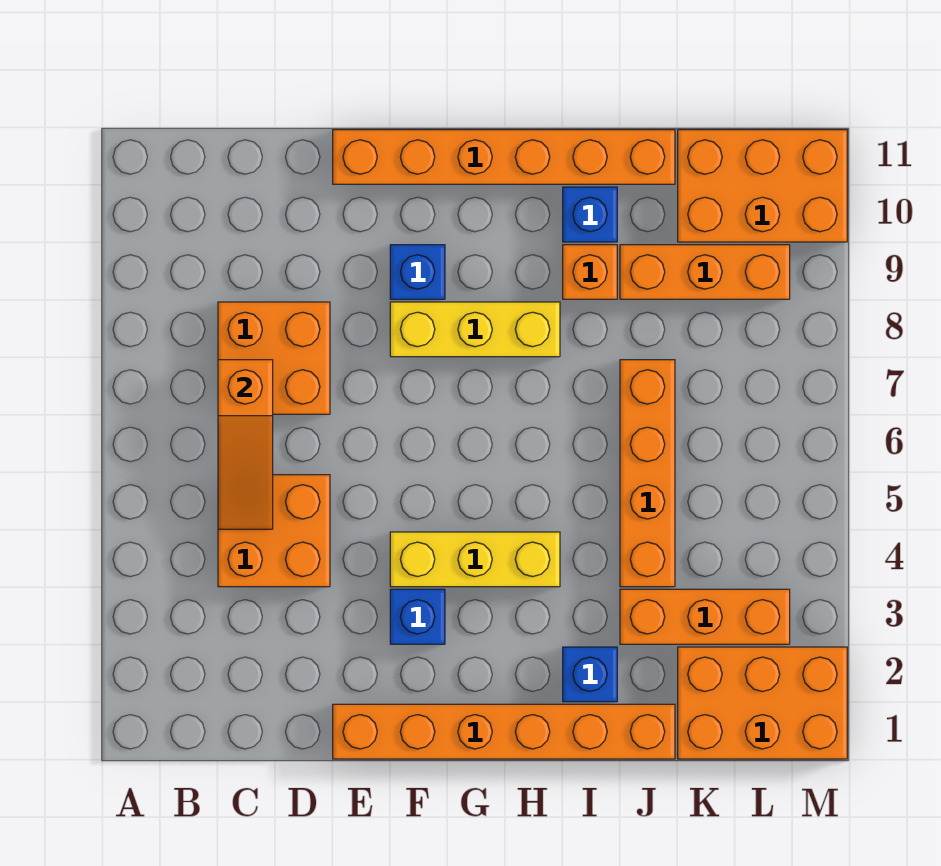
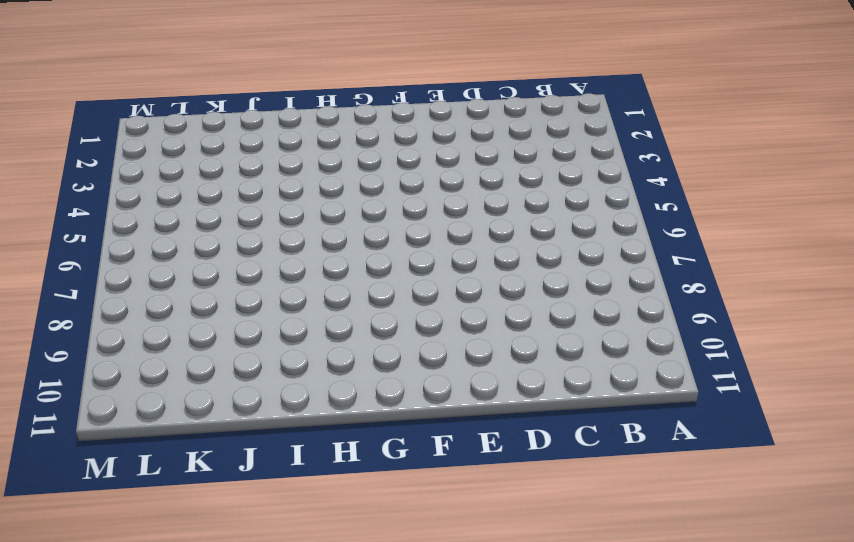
none -> orange 2x2 brick [218,475,330,587]
none -> orange 2x2 brick [218,302,330,414]
none -> orange 1x6 brick [333,704,675,759]

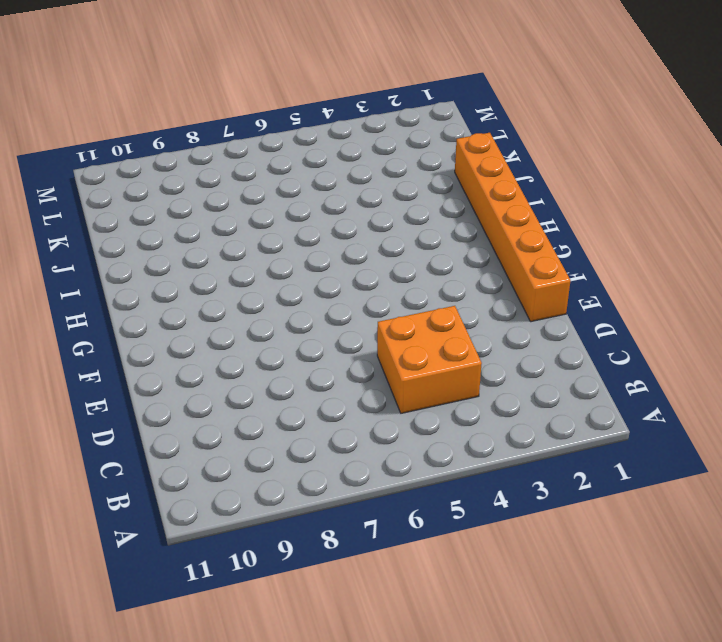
none -> orange 2x2 brick [218,302,330,414]
none -> orange 1x6 brick [333,130,675,184]
none -> blue 1x1 brick [390,589,445,644]

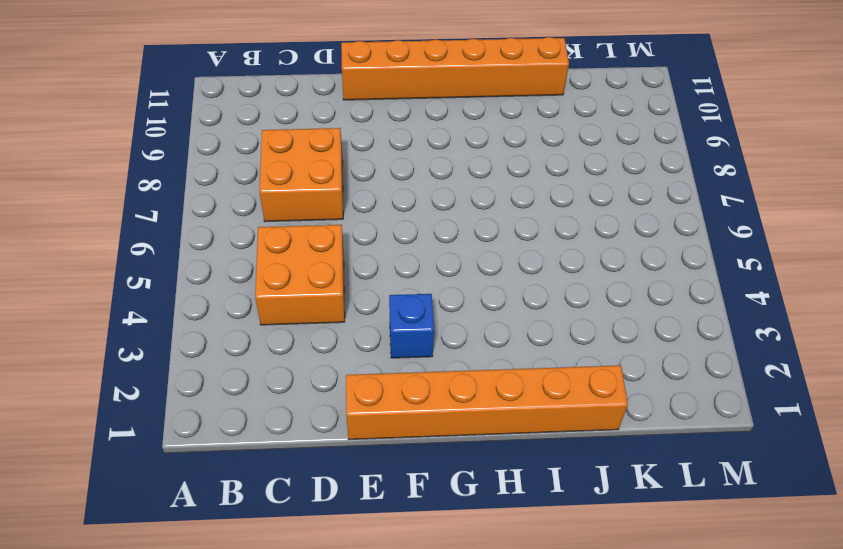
none -> yellow 1x3 brick [390,532,560,587]
none -> yellow 1x3 brick [390,302,560,357]
none -> blue 1x1 brick [390,245,445,299]

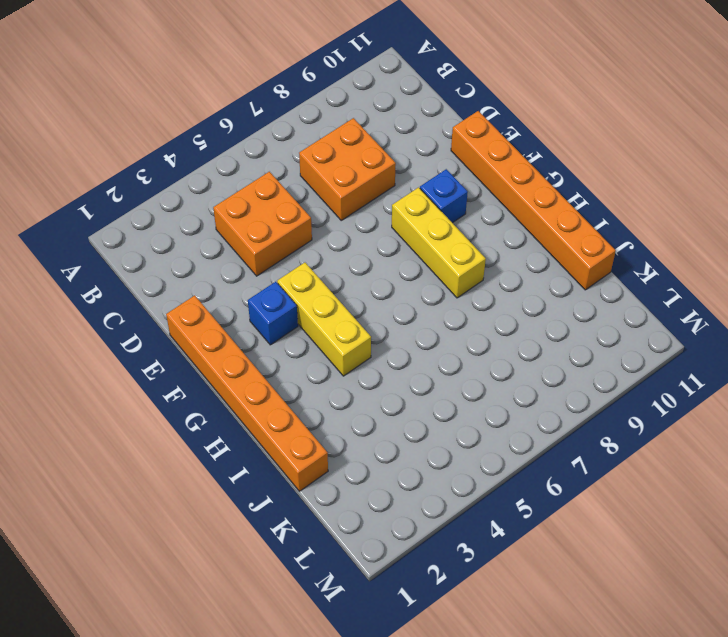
none -> blue 1x1 brick [563,647,617,702]
none -> orange 1x1 brick [563,245,617,299]
none -> blue 1x1 brick [563,187,617,242]

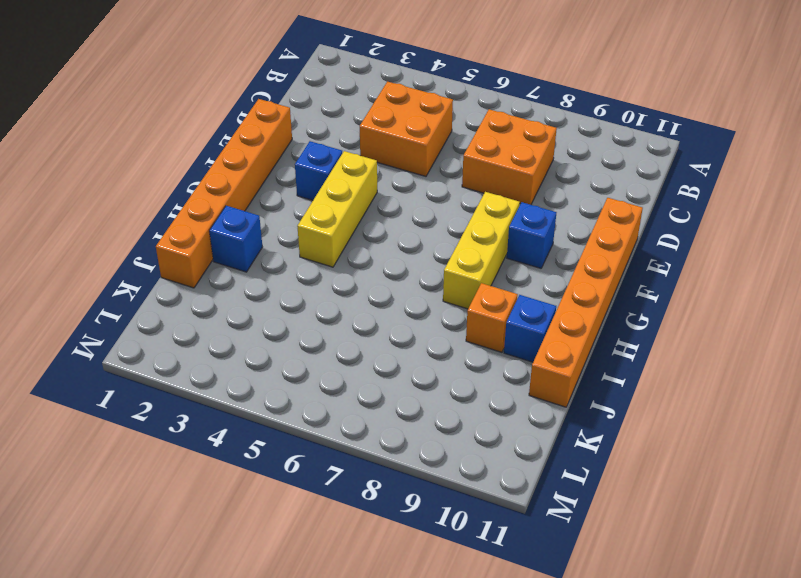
none -> orange 1x3 brick [620,589,790,644]
none -> orange 1x4 brick [620,360,675,587]
none -> orange 1x3 brick [620,245,790,299]

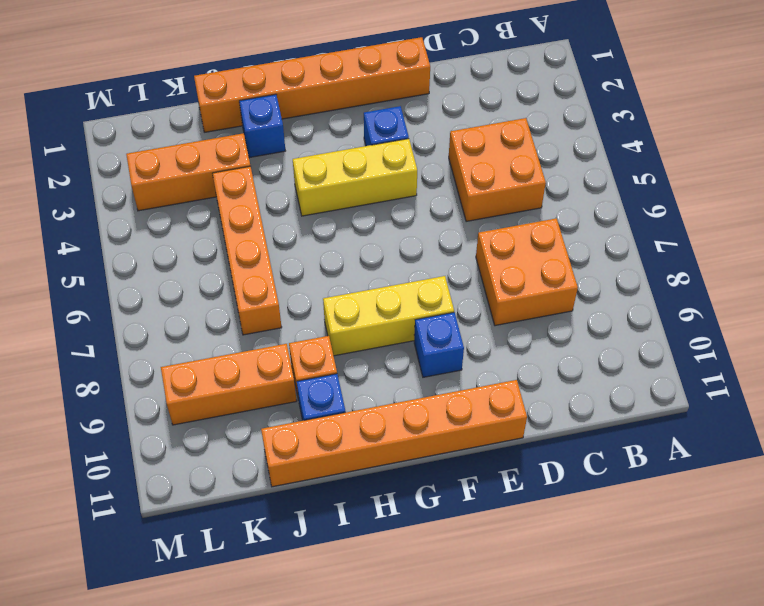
none -> orange 2x3 brick [678,647,847,759]
none -> orange 2x3 brick [678,130,847,242]
none -> orange 1x3 slope [218,360,273,529]

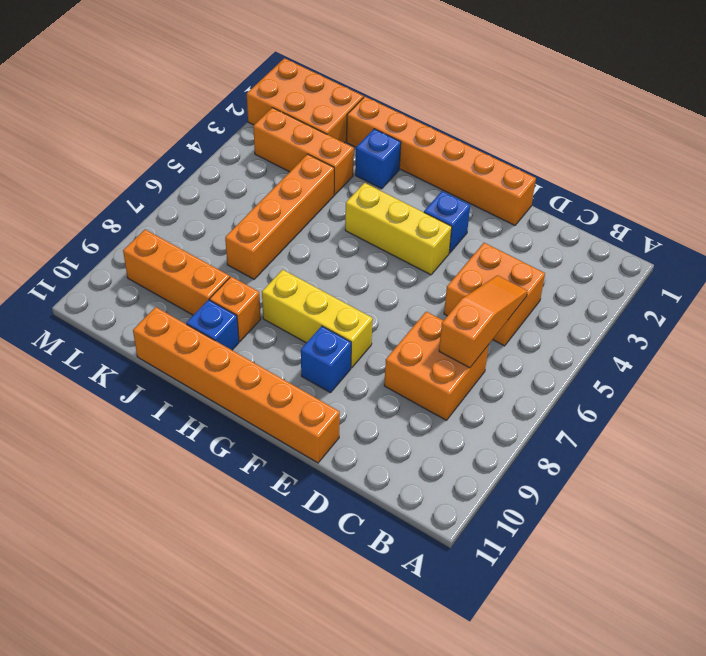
none -> orange 2x3 brick [678,130,847,242]

